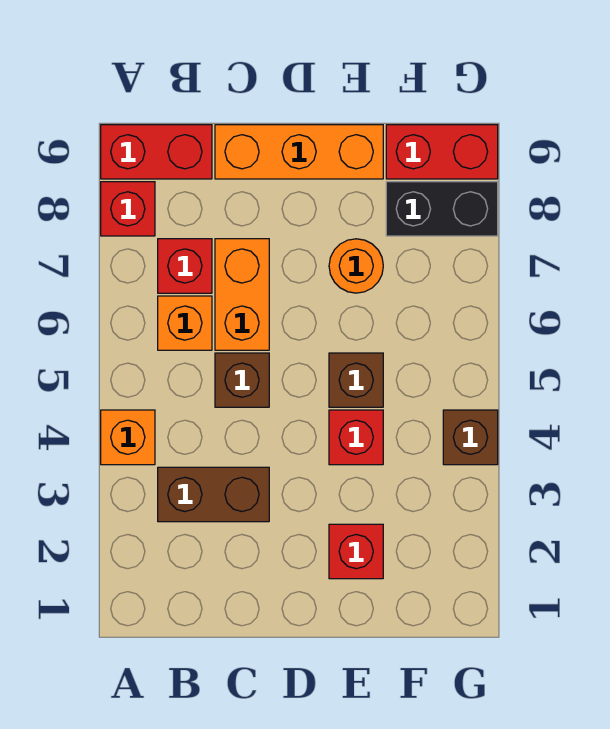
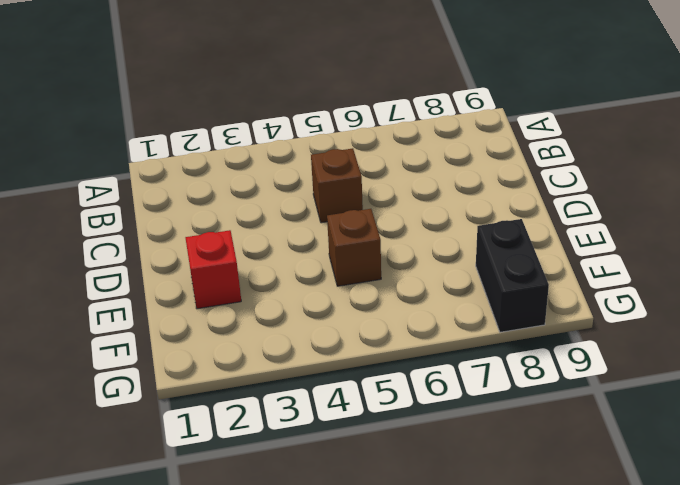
none -> orange 1x1 brick [101,410,155,465]
none -> red 1x1 brick [101,182,155,236]
none -> red 1x2 brick [101,125,212,179]

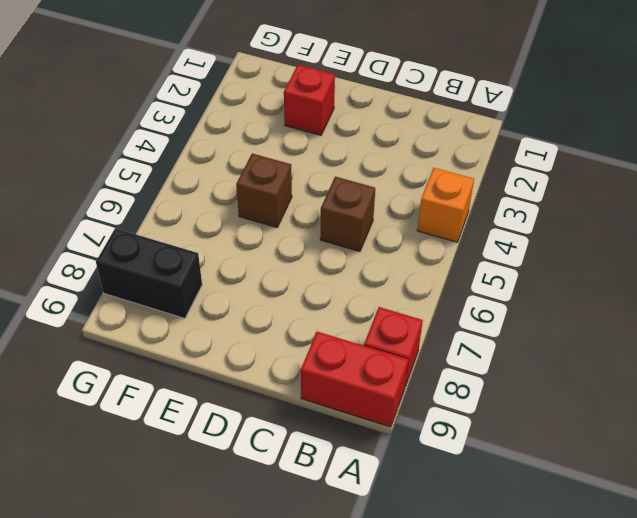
none -> brown 1x2 brick [158,467,269,522]
none -> orange 1x1 brick [158,296,212,350]
none -> red 1x1 brick [158,239,212,293]

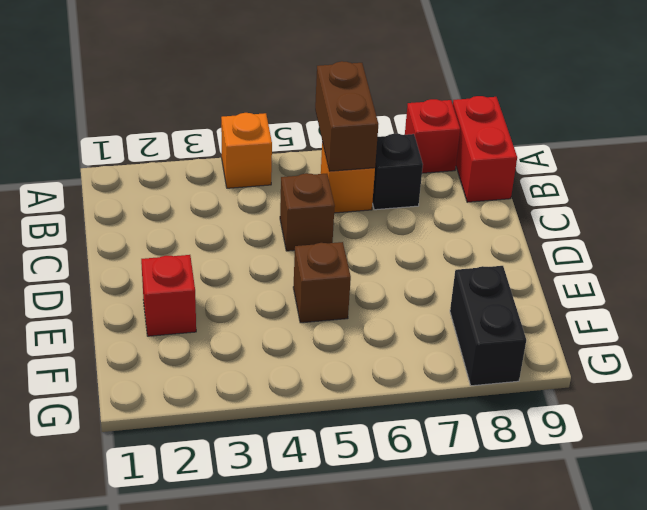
brown 1x2 brick [315,61,378,171] -> brown 1x2 brick moved to [158,467,269,522]
black 1x1 brick [372,134,423,210] -> red 1x1 brick [158,239,212,293]
none -> orange 1x2 brick [215,239,269,350]
none -> orange 1x3 brick [215,125,383,179]
none -> red 1x1 brick [329,410,383,465]

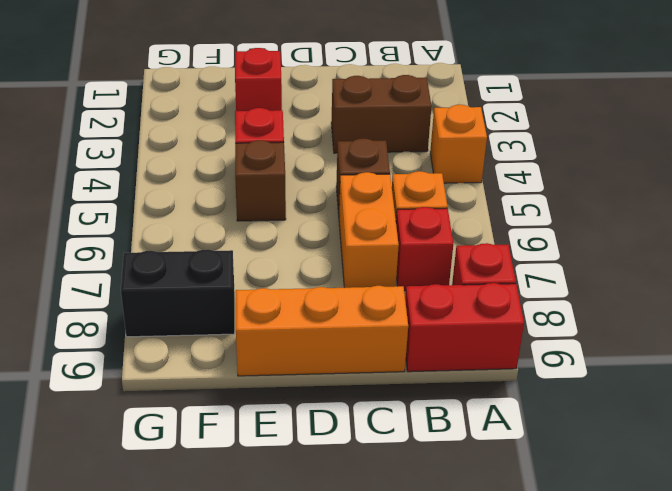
none -> orange 1x1 round brick [329,239,383,293]
none -> red 1x2 brick [386,125,498,179]
none -> brown 1x1 brick [443,410,498,465]

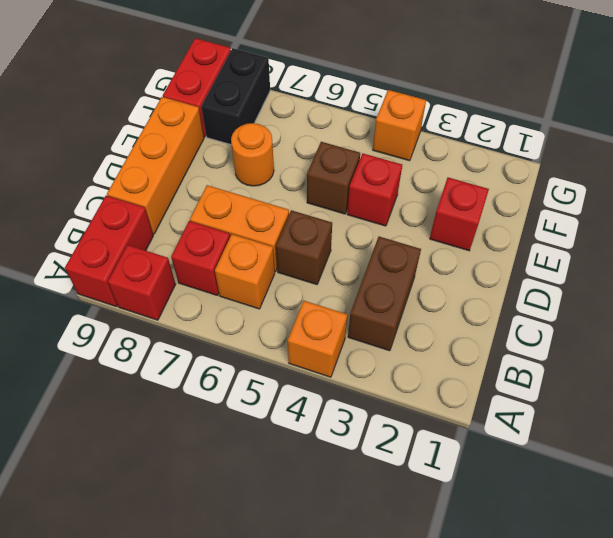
orange 1x1 brick [373,90,426,161] -> brown 1x1 brick [443,410,498,465]

